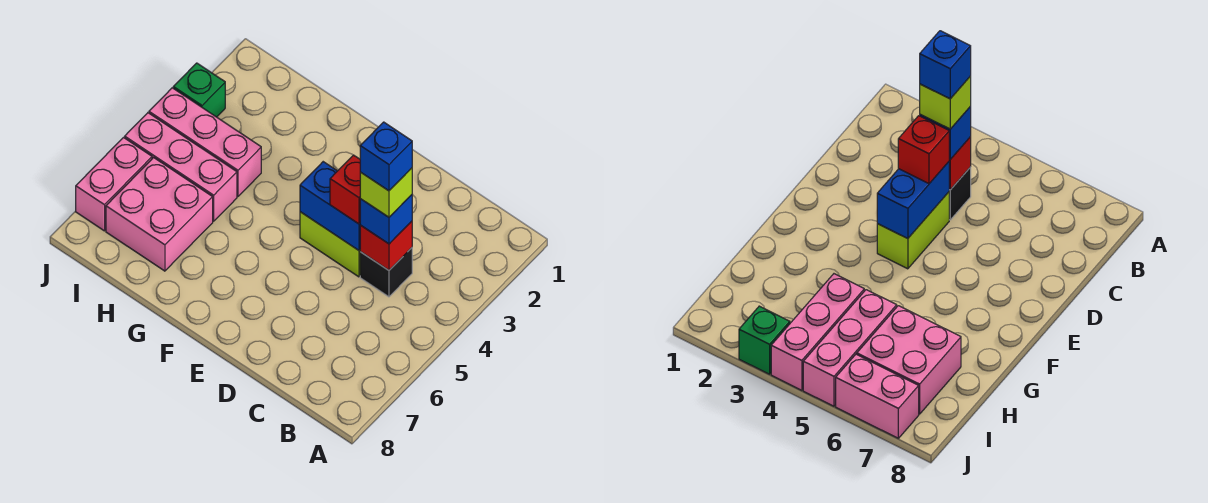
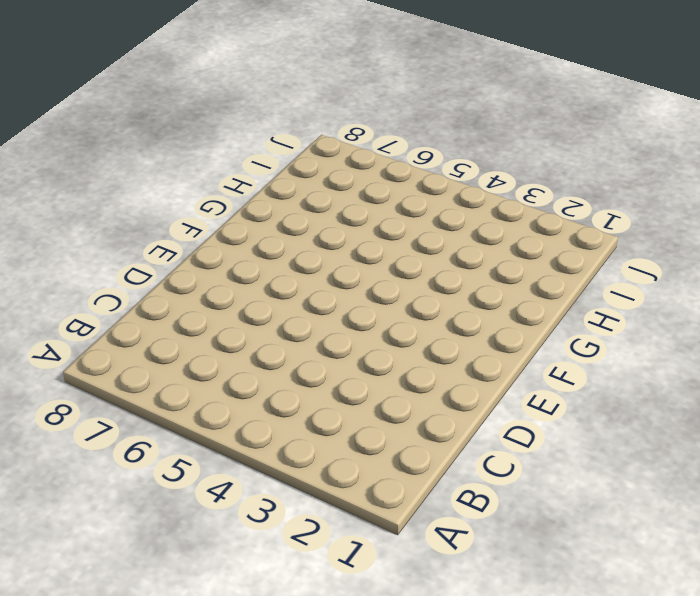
none -> black 1x1 brick [360,248,412,297]
none -> lime 1x2 brick [300,212,360,277]
none -> pink 1x3 brick [149,88,261,196]

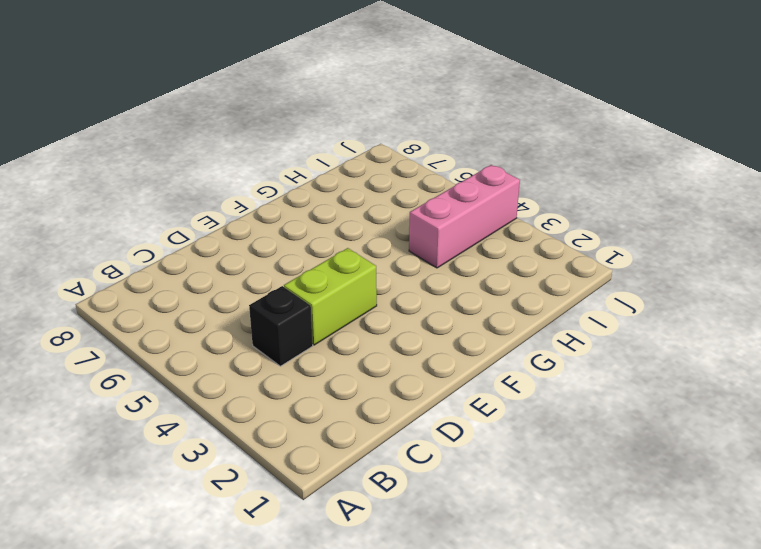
none -> pink 1x3 brick [125,113,237,221]
none -> pink 2x2 brick [106,158,213,271]
none -> green 1x1 brick [173,63,225,117]

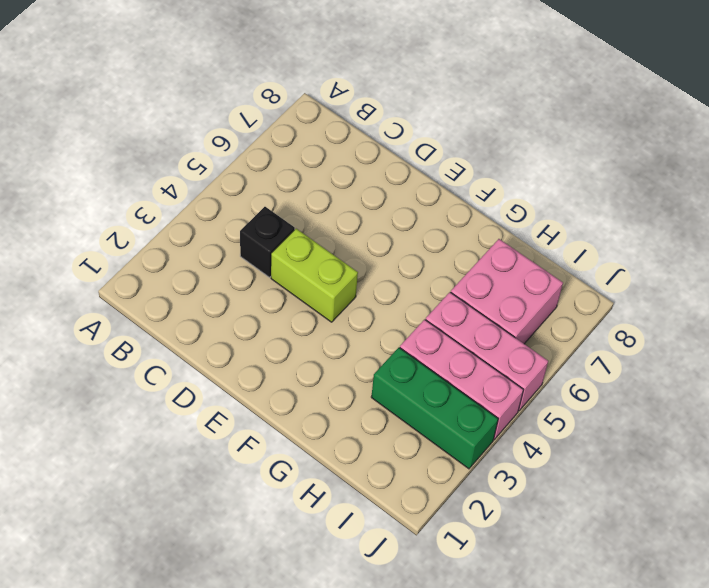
green 1x3 brick [371,348,498,469] -> green 1x1 brick [173,63,225,117]
none -> pink 1x2 brick [76,138,152,231]
none -> red 1x1 brick [360,221,412,270]
none -> blue 1x2 brick [300,162,360,250]

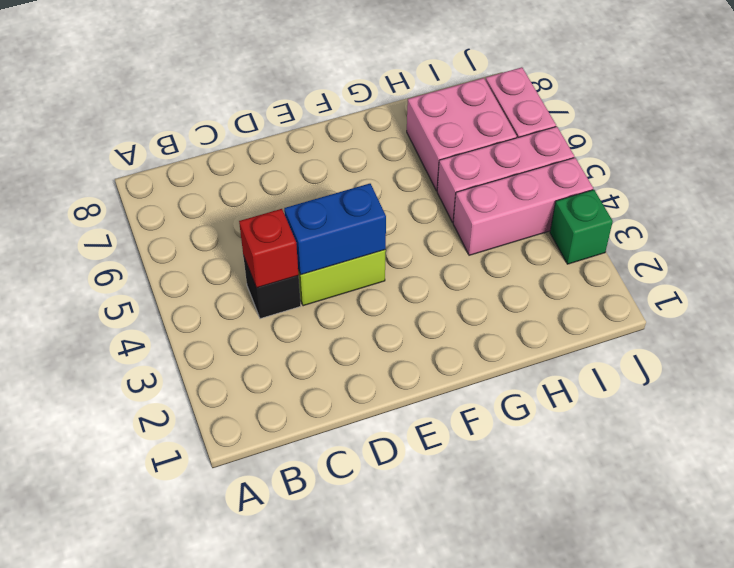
none -> blue 1x1 brick [360,195,412,244]
none -> red 1x1 brick [330,155,360,224]
none -> lime 1x1 brick [360,168,412,217]

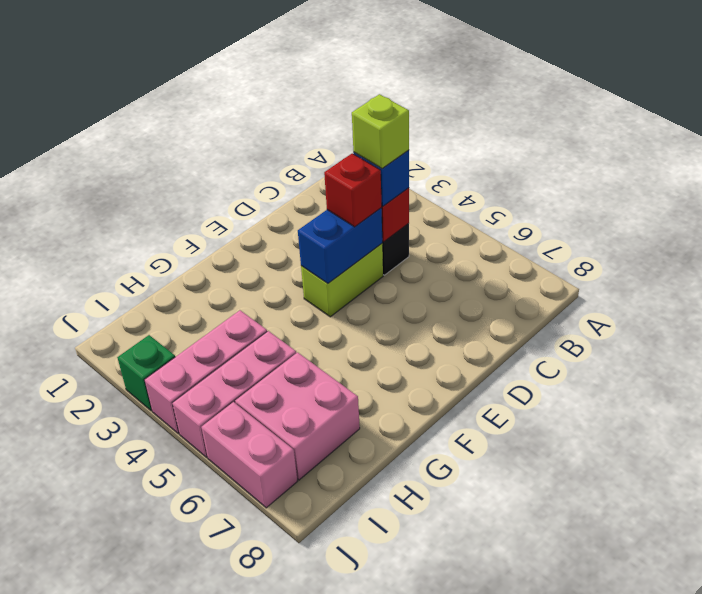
none -> blue 1x1 brick [360,122,412,191]

